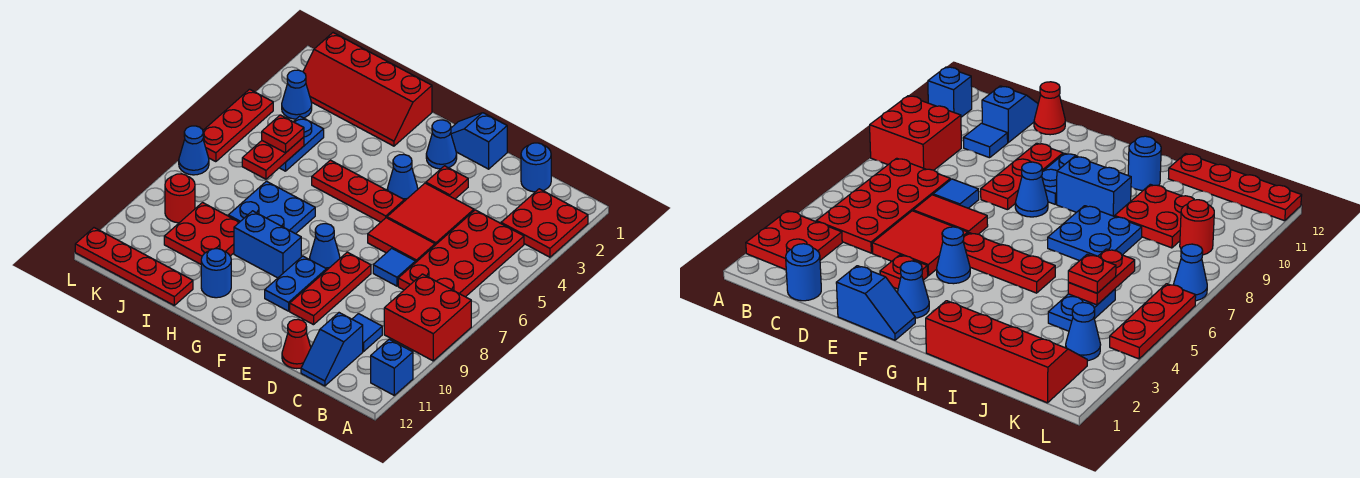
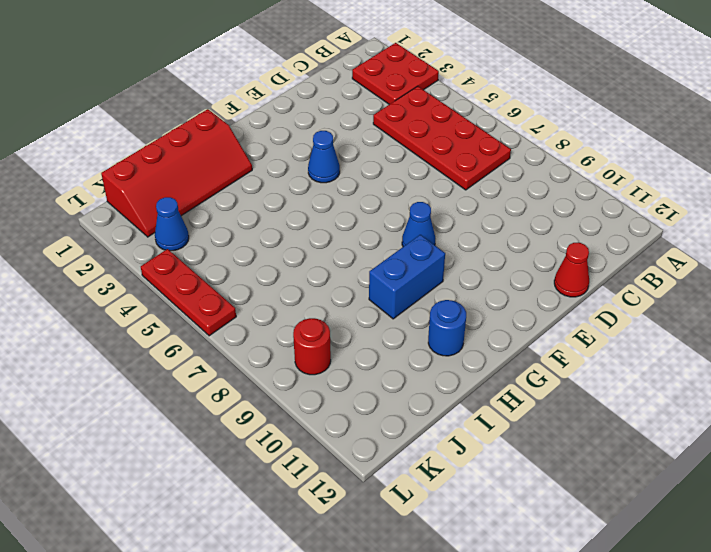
none -> red 2x2 brick [384,274,471,361]
none -> blue 1x1 brick [371,339,413,395]
none -> blue 1x1 round brick [521,143,551,192]
none -> blue 1x1 tile [352,314,382,351]

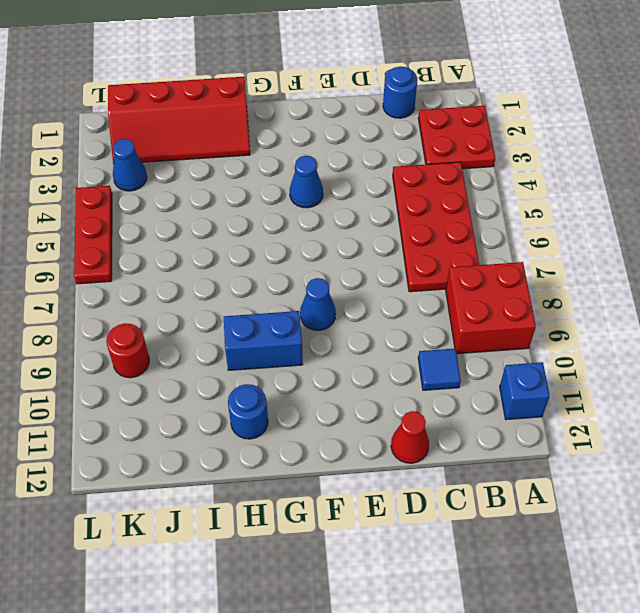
none -> blue 1x2 slope [301,313,363,386]
none -> red 2x2 tile [387,183,474,245]
none -> red 1x2 tile [368,218,435,262]
none -> blue 1x1 tile [373,248,416,286]

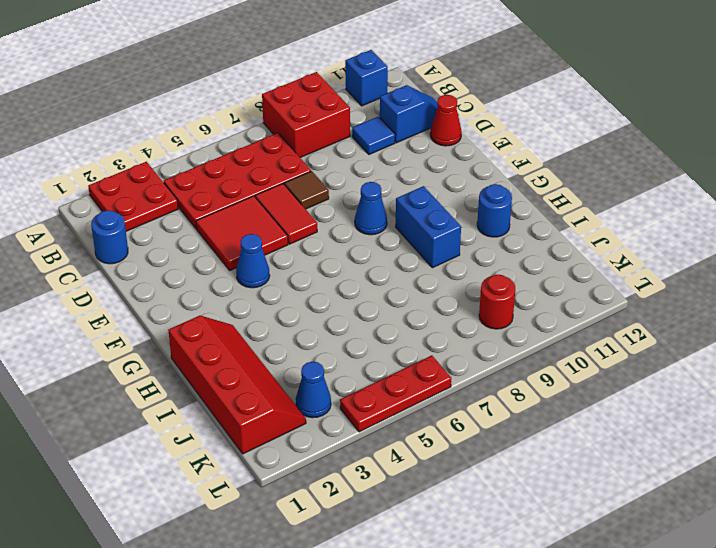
brown 1x1 tile [285,171,329,209] -> blue 1x1 tile [373,248,416,286]
none -> blue 1x2 slope [451,113,507,169]
none -> red 1x1 plate [426,166,468,199]
none -> red 1x3 plate [290,252,371,325]
none -> blue 1x1 cone [426,120,457,169]

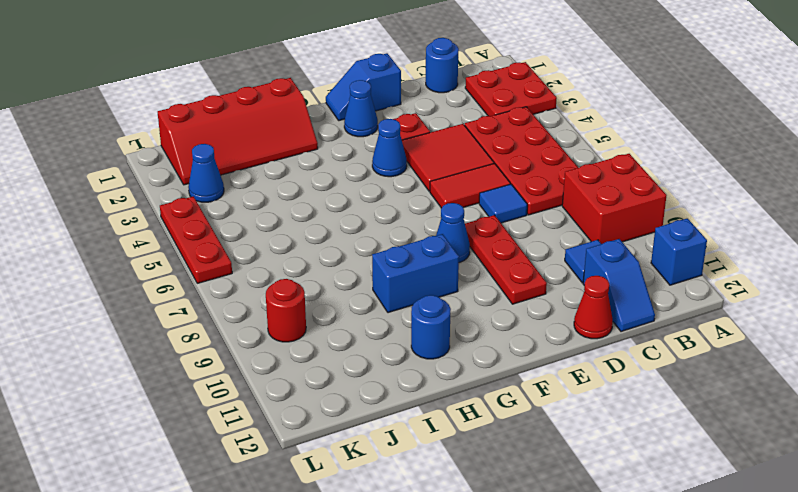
none -> red 1x3 plate [312,160,404,222]
none -> blue 1x2 plate [265,256,327,311]
none -> blue 2x2 plate [228,181,315,234]
none -> red 2x2 plate [164,203,239,264]

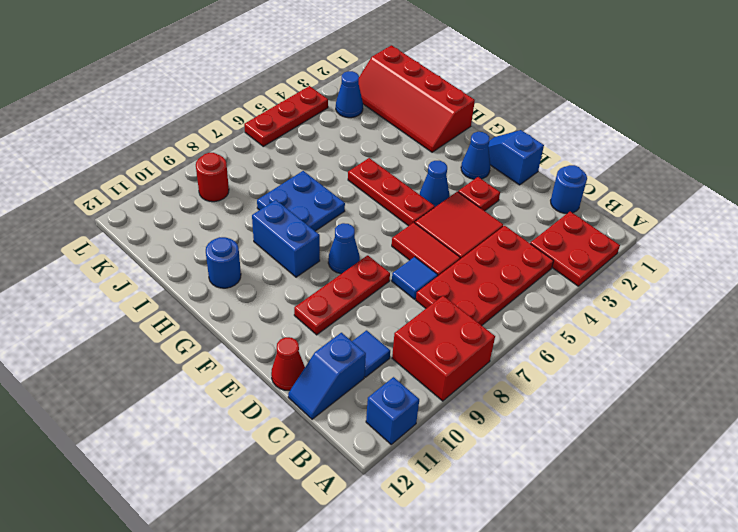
none -> blue 1x2 plate [265,256,327,311]
none -> red 2x2 plate [164,203,239,264]
none -> red 1x4 plate [75,228,193,305]
none -> blue 1x2 plate [280,116,324,171]

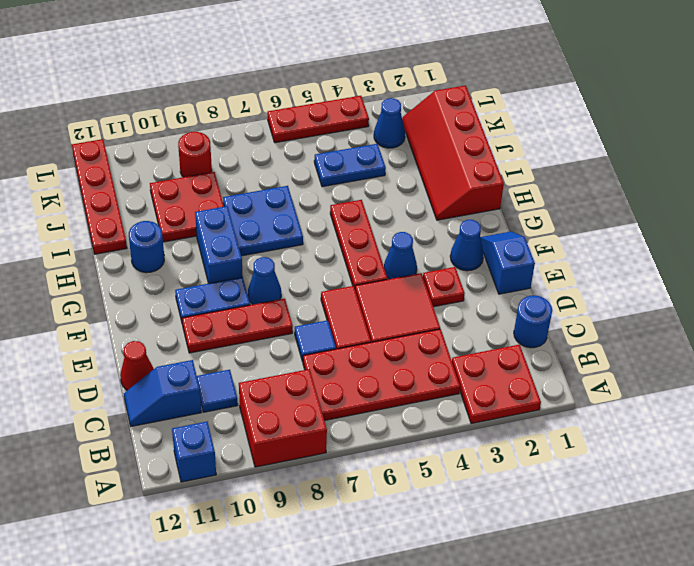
none -> blue 1x1 cone [179,126,209,175]
none -> red 1x2 plate [242,137,304,179]
none -> red 1x1 plate [262,115,304,153]

